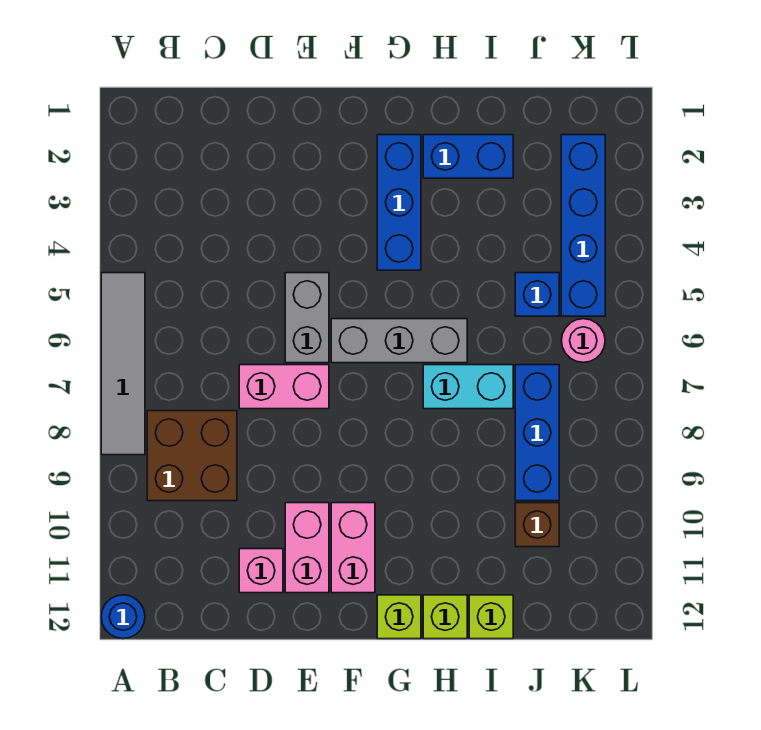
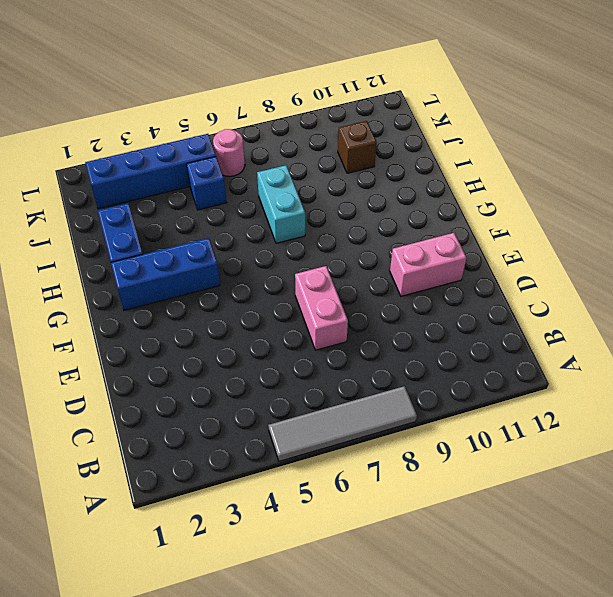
none -> blue 1x1 round brick [101,595,145,639]
none -> brown 2x2 brick [147,411,237,501]
none -> pink 1x1 brick [239,549,283,593]

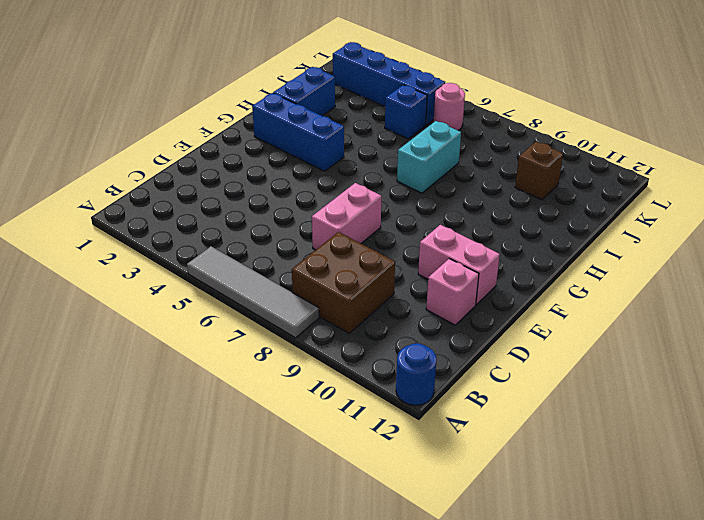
none -> grey 1x2 brick [285,273,329,363]
none -> grey 1x3 brick [331,319,467,363]
none -> pink 1x2 brick [331,503,375,593]

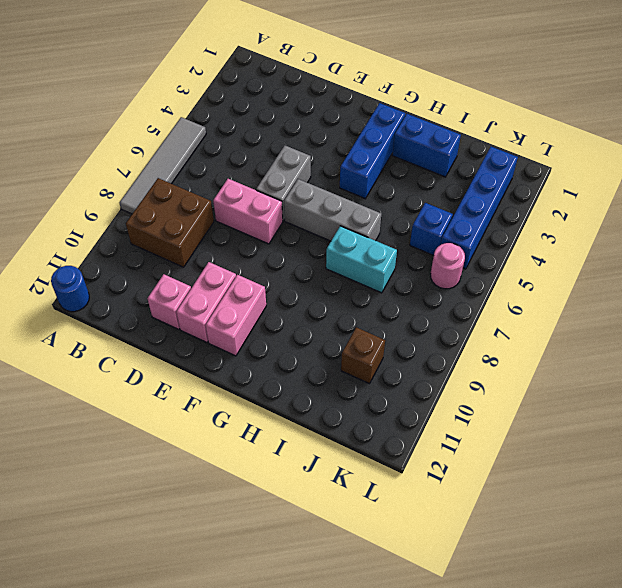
none -> lime 1x1 brick [377,595,421,639]
none -> lime 1x1 brick [423,595,467,639]
none -> lime 1x1 brick [469,595,513,639]

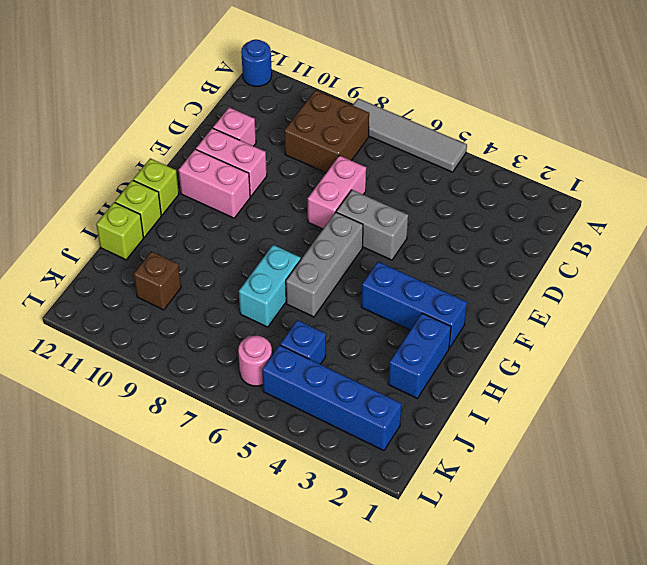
none -> blue 1x3 brick [515,365,559,501]

